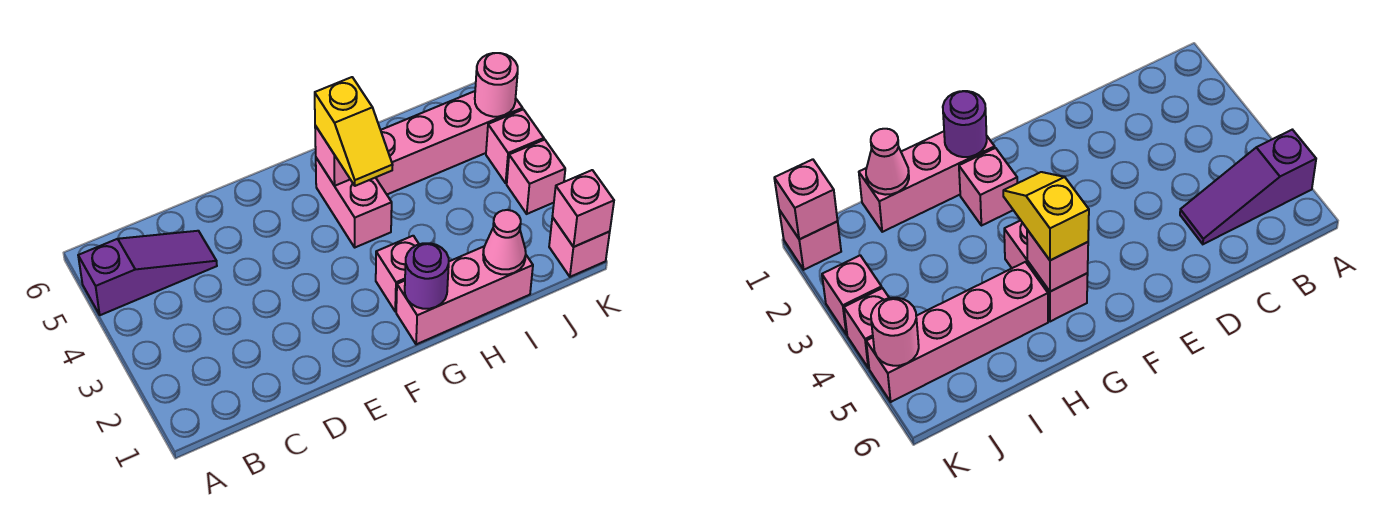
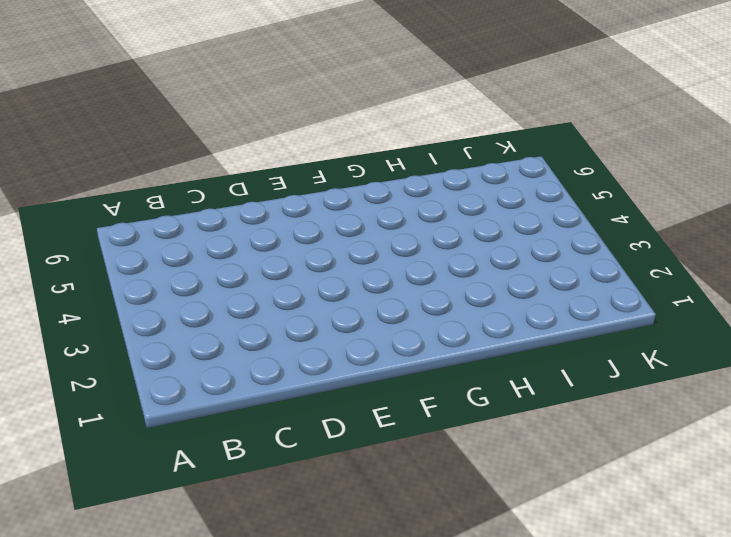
none -> purple 1x3 slope [78,231,217,315]
none -> pink 1x3 brick [396,247,533,344]
none -> pink 1x1 brick [376,236,419,312]

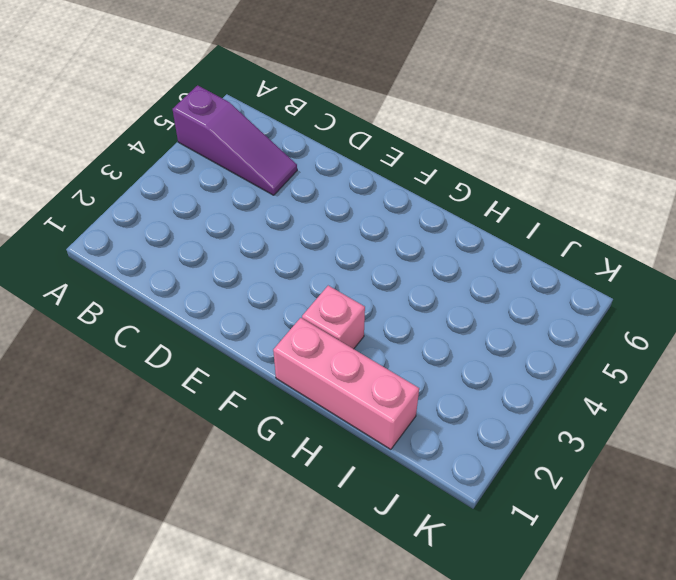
none -> pink 1x2 brick [316,158,392,247]
none -> pink 1x4 brick [376,91,523,194]
none -> pink 1x1 brick [549,217,610,277]

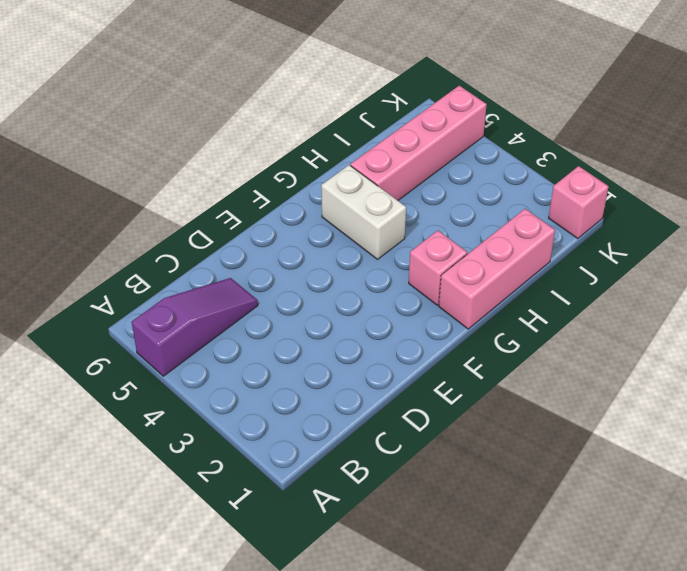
white 1x2 brick [321,165,406,259] -> pink 1x2 brick [316,158,392,247]
none -> pink 1x1 brick [507,140,565,214]
none -> pink 1x1 brick [486,109,544,183]
none -> purple 1x1 round brick [405,243,449,309]

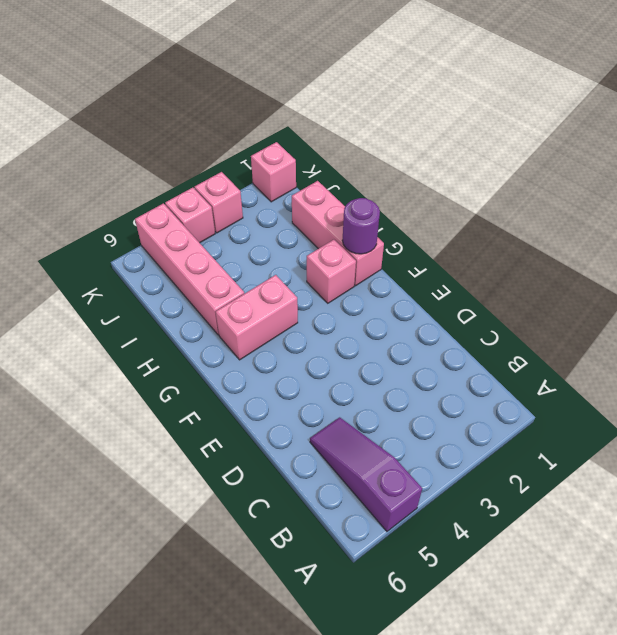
none -> pink 1x1 brick [315,126,350,186]
none -> pink 1x1 cone [483,210,526,274]
none -> pink 1x1 brick [552,170,614,247]

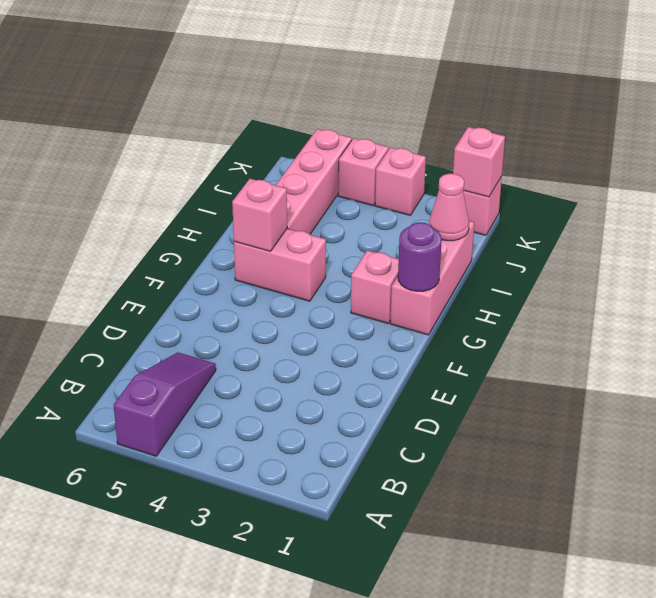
none -> pink 1x1 round brick [475,53,518,117]
none -> yellow 1x2 slope [315,77,393,186]

